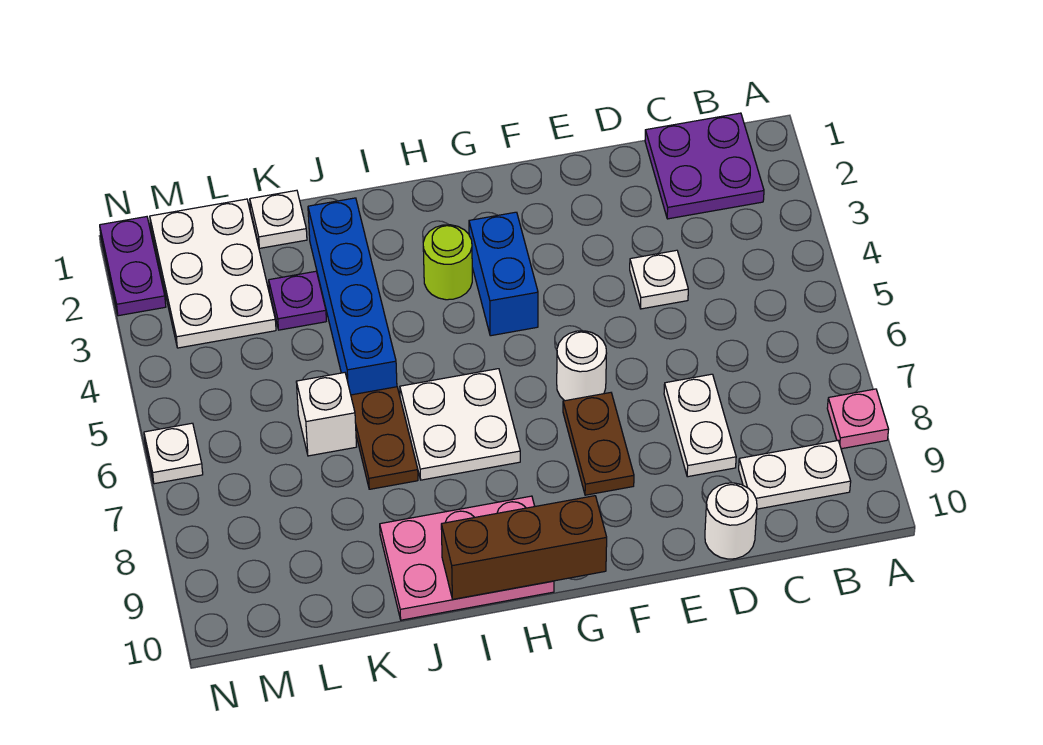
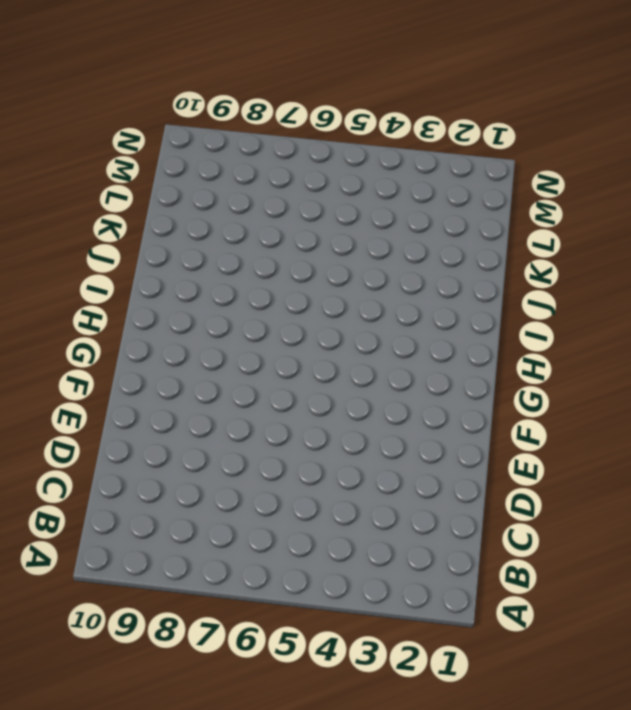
none -> pink 1x1 plate [827,389,889,449]
none -> purple 2x2 plate [645,113,764,219]
none -> white 1x2 plate [739,441,851,509]

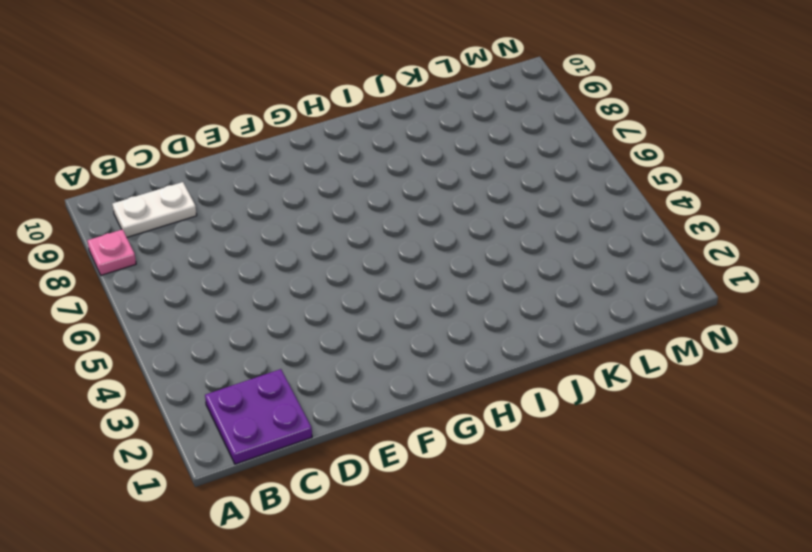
none -> white 1x1 plate [630,250,688,309]
none -> white 1x2 plate [664,374,736,477]
none -> white 1x1 round brick [705,483,757,559]

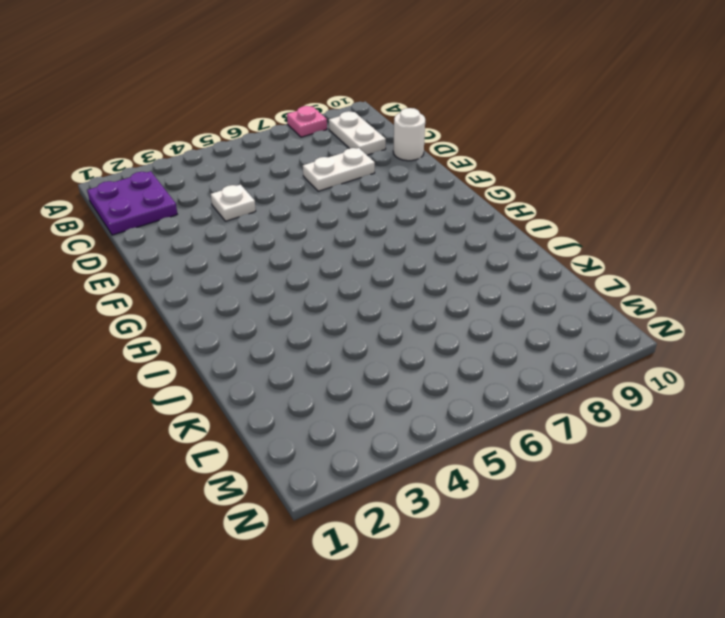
none -> white 1x1 round brick [557,331,607,401]
none -> brown 1x2 plate [563,393,634,495]
none -> blue 1x2 brick [469,212,538,336]

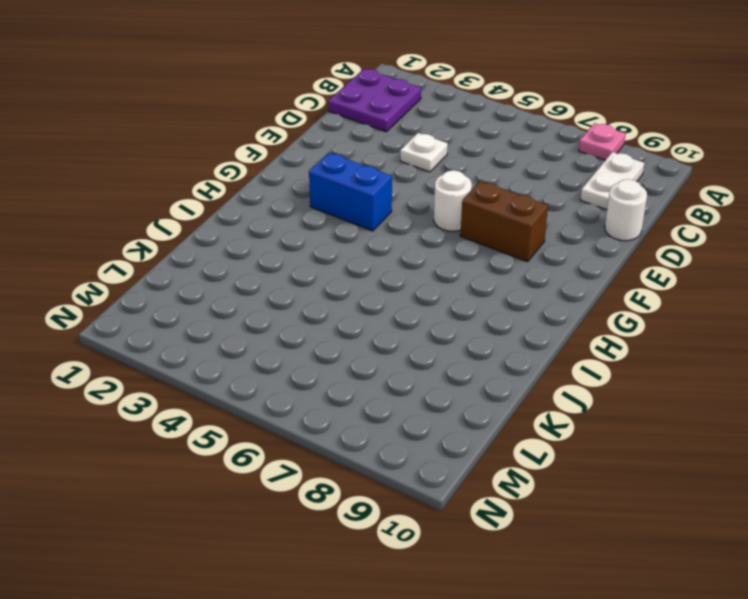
brown 1x2 brick [460,181,548,262] -> brown 1x2 plate [563,393,634,495]
none -> white 1x2 plate [664,374,736,477]
none -> lime 1x1 round brick [423,225,472,300]
none -> white 2x2 plate [400,369,520,480]

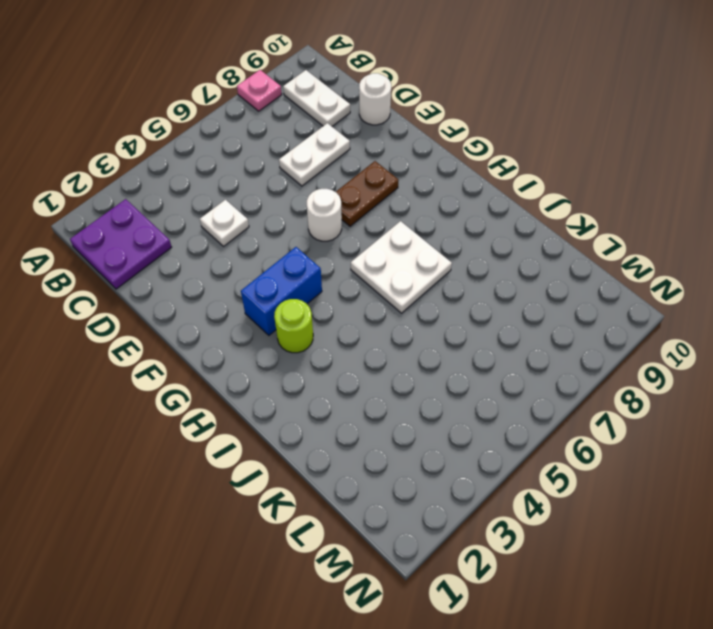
none -> pink 2x3 plate [380,496,554,620]
none -> blue 1x4 brick [308,198,397,395]
none -> brown 1x2 plate [351,387,418,489]

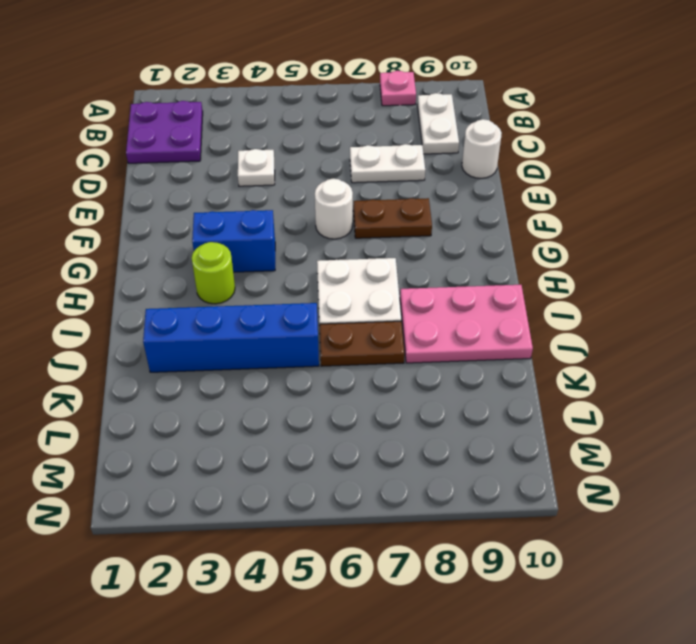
pink 2x3 plate [400,285,533,363] -> pink 2x3 plate turned to [380,496,554,620]
none -> white 1x1 plate [250,190,307,248]
none -> purple 1x1 plate [269,271,326,330]
none -> white 1x1 brick [296,373,357,456]

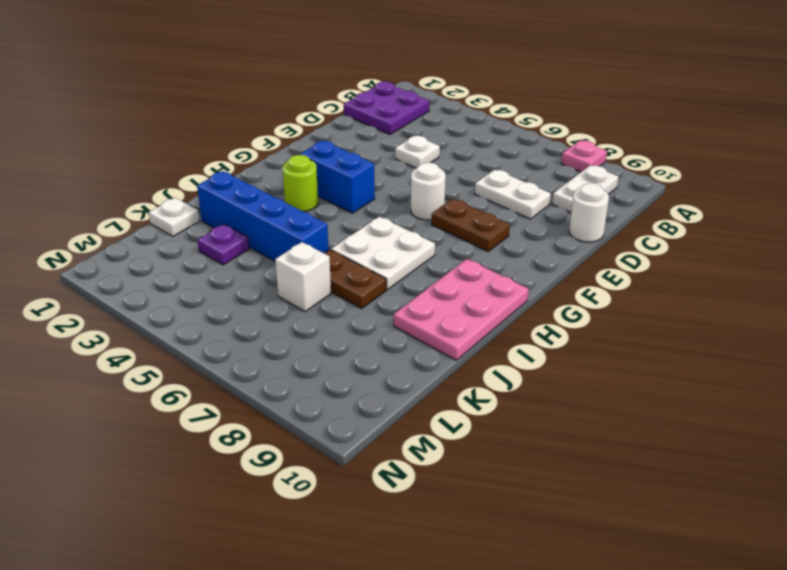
none -> white 2x3 plate [150,199,276,348]
none -> purple 1x2 plate [100,217,166,316]
none -> white 1x1 plate [144,423,203,484]

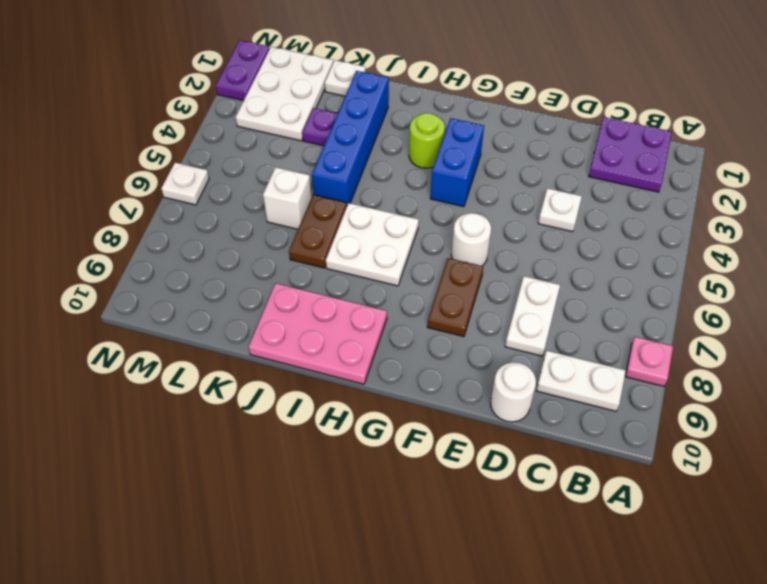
none -> brown 1x3 brick [441,496,607,599]

